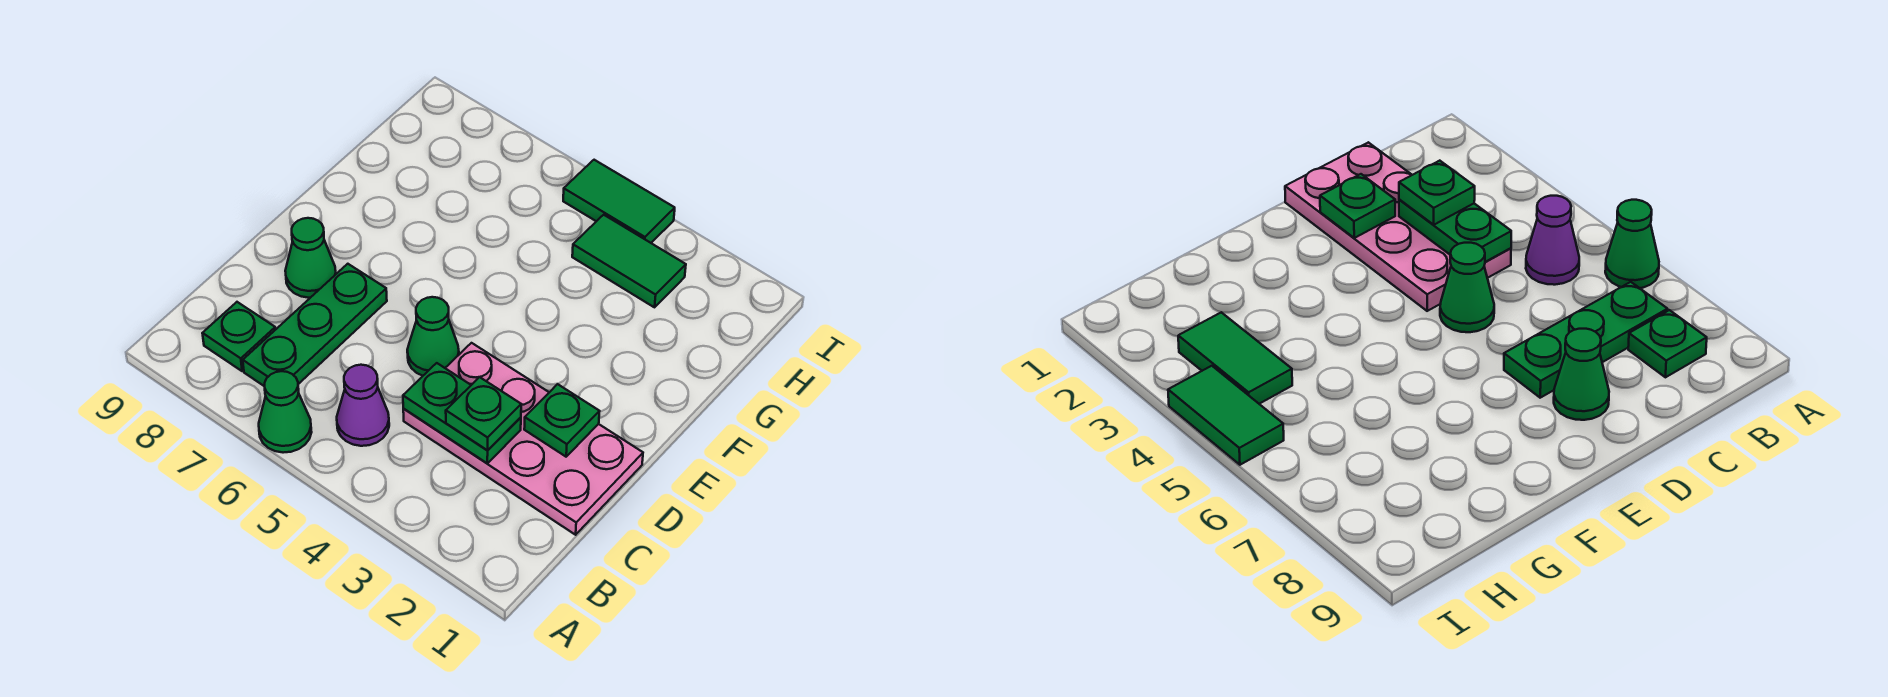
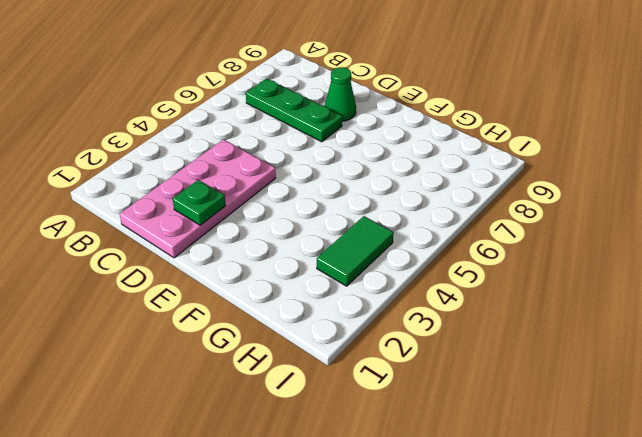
none -> green 1x1 cone [259,371,312,453]
none -> purple 1x1 cone [337,365,389,446]
none -> green 1x1 plate [202,302,276,371]

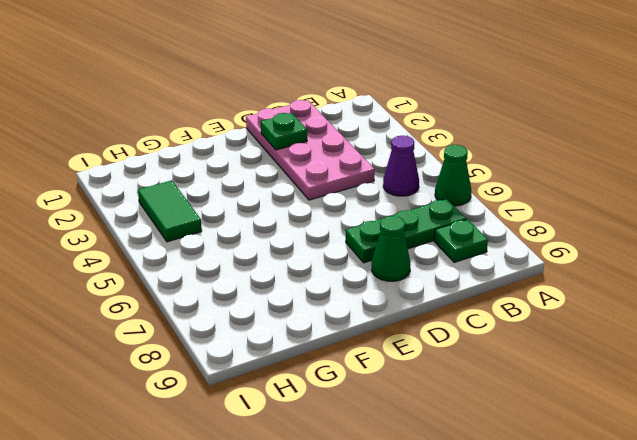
none -> green 1x1 cone [407,297,459,376]
none -> green 1x2 tile [563,160,675,243]
none -> green 1x2 plate [403,363,521,463]

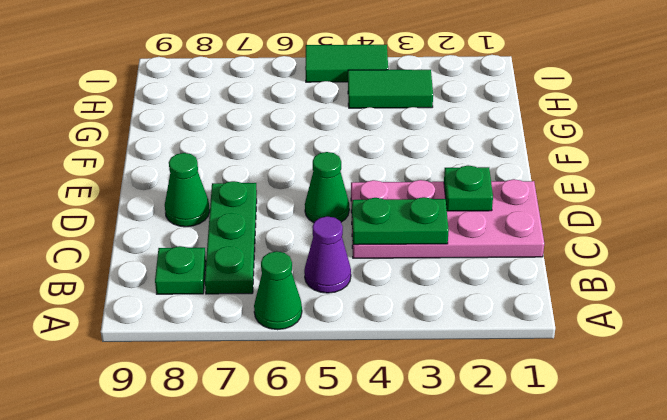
none -> green 1x1 plate [446,377,521,450]

